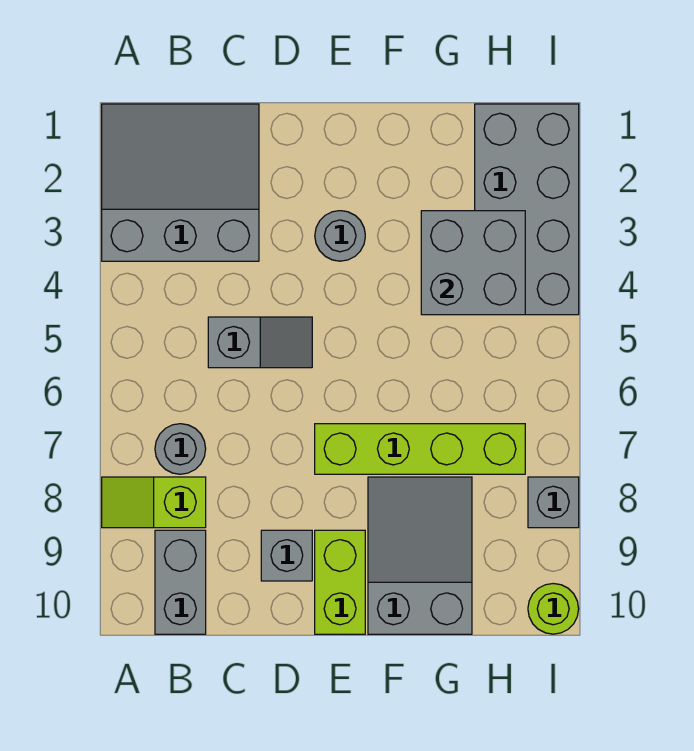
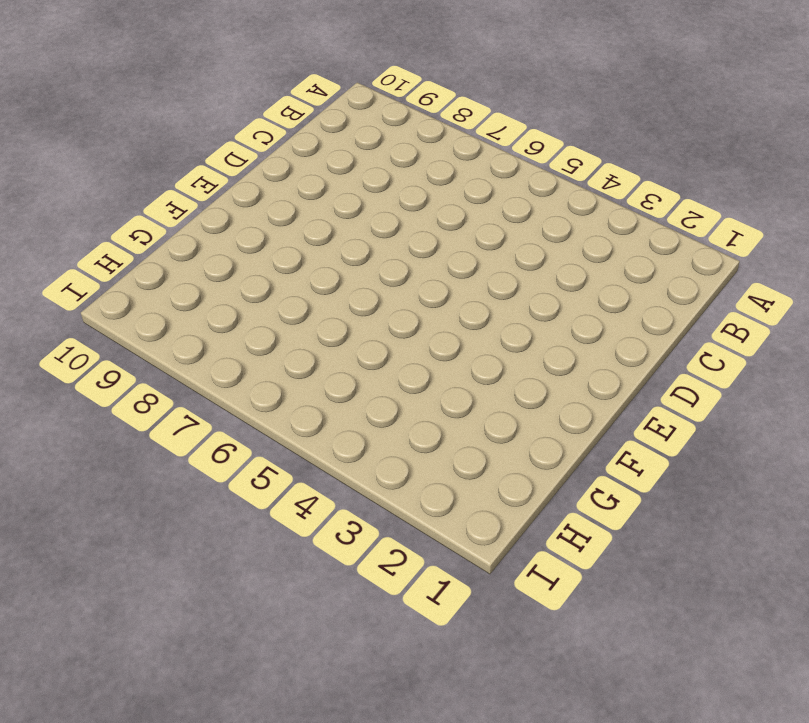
none -> grey 3x3 slope [102,104,259,261]
none -> lime 1x2 slope [102,477,206,528]
none -> grey 1x1 round brick [155,424,206,474]

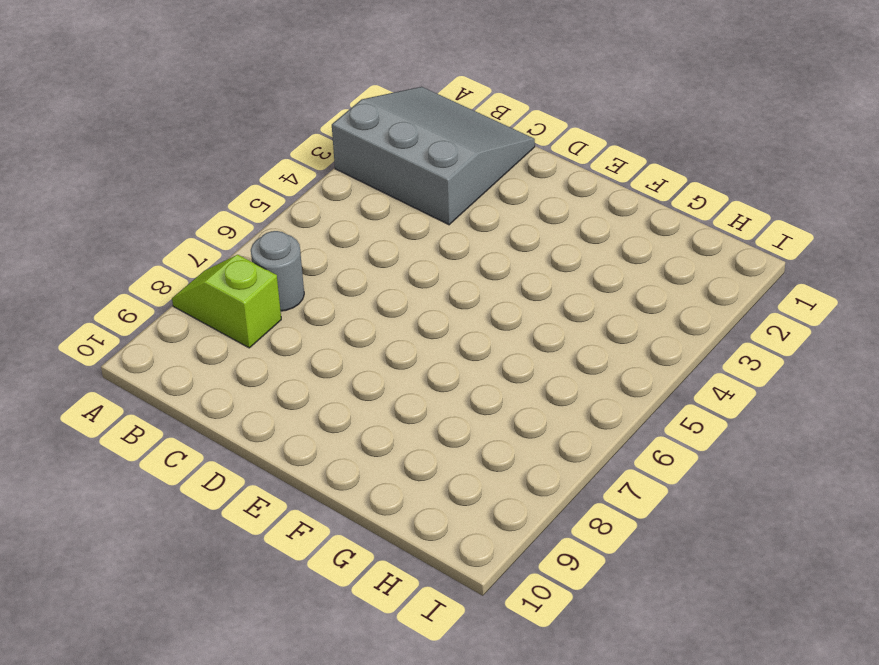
none -> grey 1x2 brick [155,530,206,634]
none -> grey 1x2 slope [208,317,312,368]
none -> grey 1x1 brick [261,530,312,581]

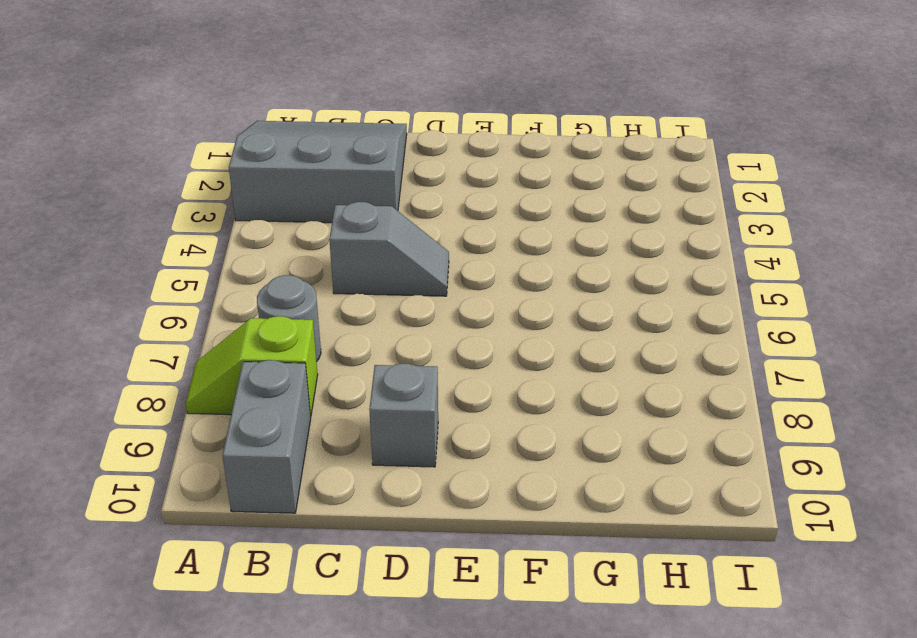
none -> grey 1x1 round brick [315,211,365,261]
none -> lime 1x4 brick [315,424,525,474]
none -> lime 1x2 brick [315,530,365,634]

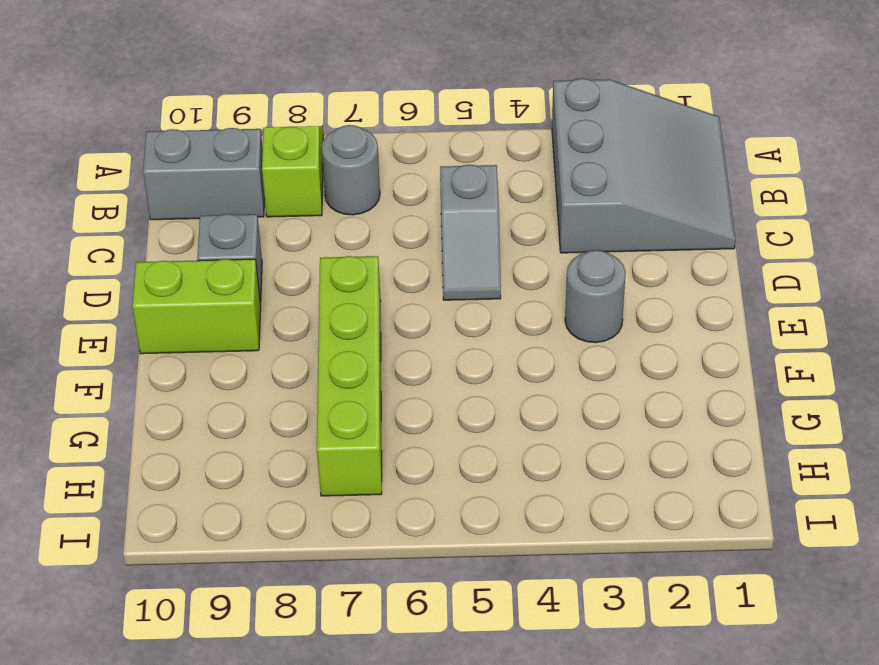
none -> grey 2x3 slope [368,477,472,634]
none -> grey 2x4 brick [475,104,579,315]
none -> grey 1x1 brick [528,477,579,528]

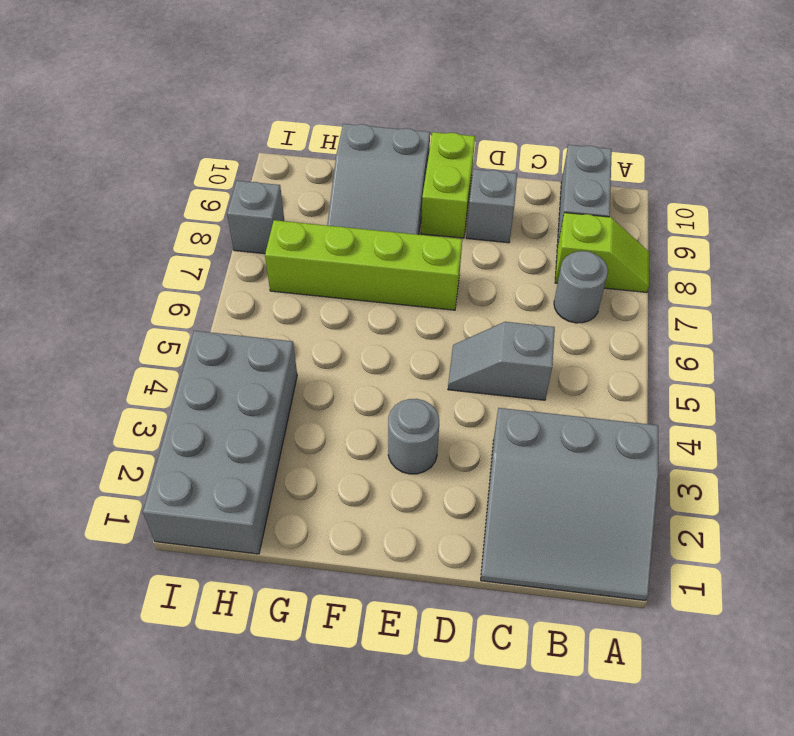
none -> lime 1x1 round brick [528,584,579,634]
none -> grey 2x2 brick [421,211,525,315]

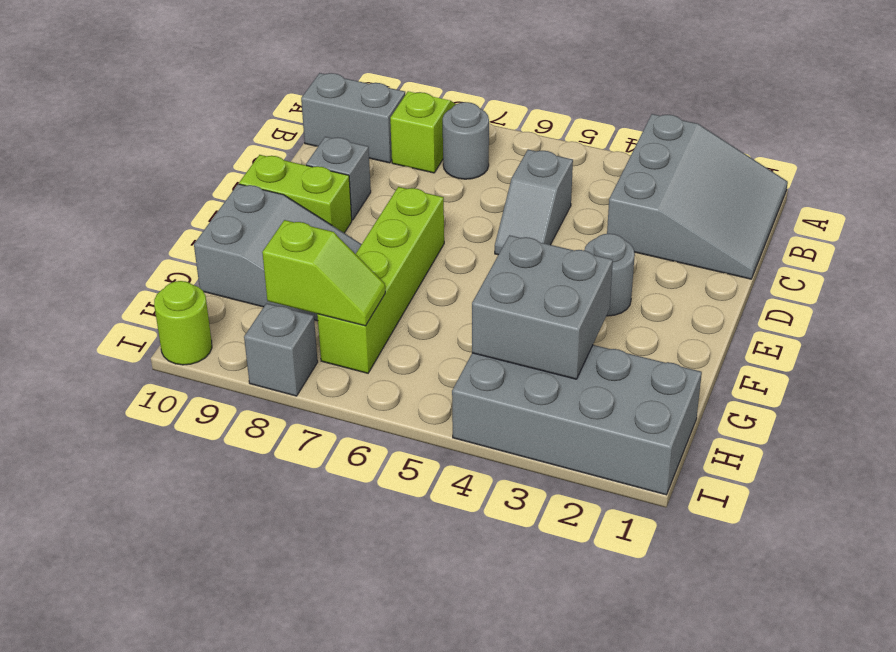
lime 1x2 slope [262,220,385,326] -> none

